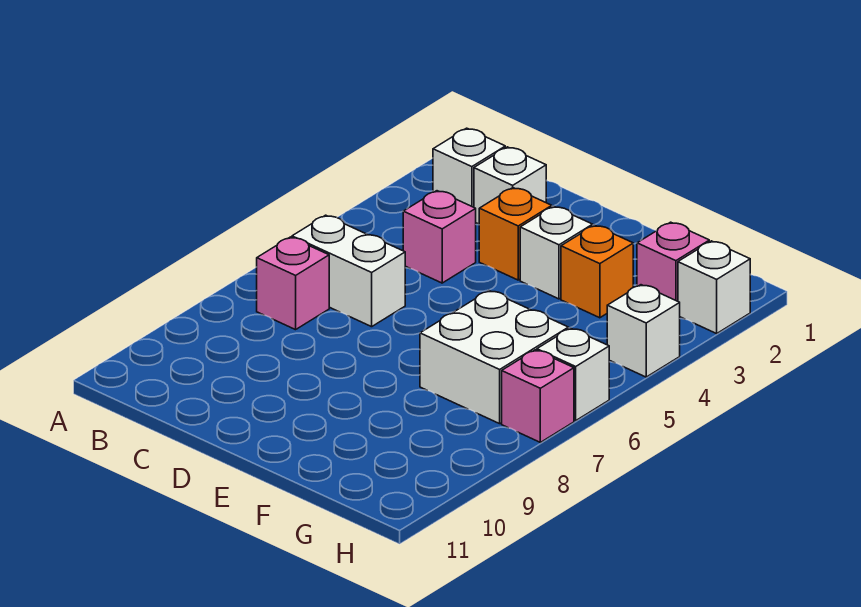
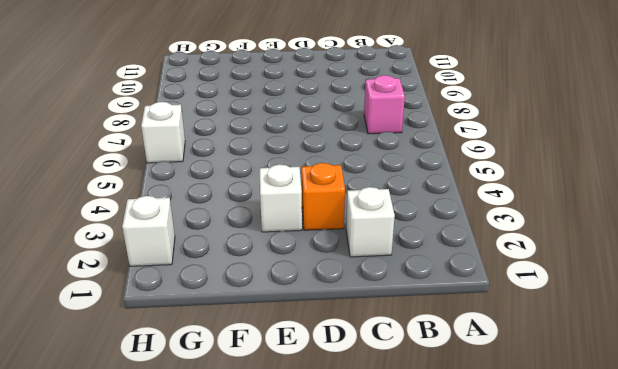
none -> white 1x1 brick [433,128,505,207]
none -> white 1x2 brick [292,215,405,327]
none -> pink 1x1 brick [403,191,476,283]

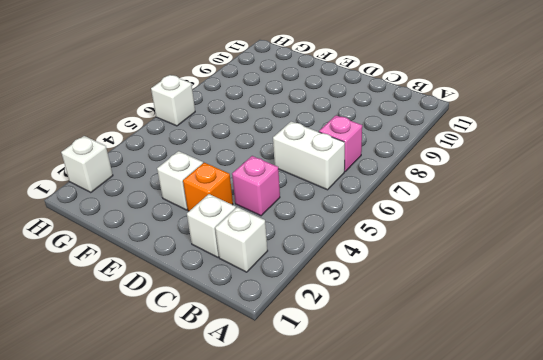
none -> orange 1x1 brick [561,225,633,318]
none -> white 2x2 brick [420,291,568,424]
none -> pink 1x1 brick [637,222,709,301]

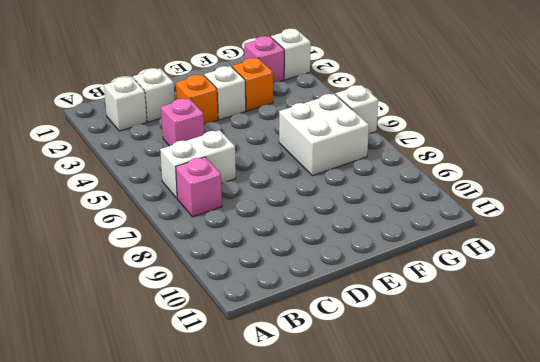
none -> white 1x1 brick [607,285,680,377]
none -> pink 1x1 brick [502,350,574,442]

